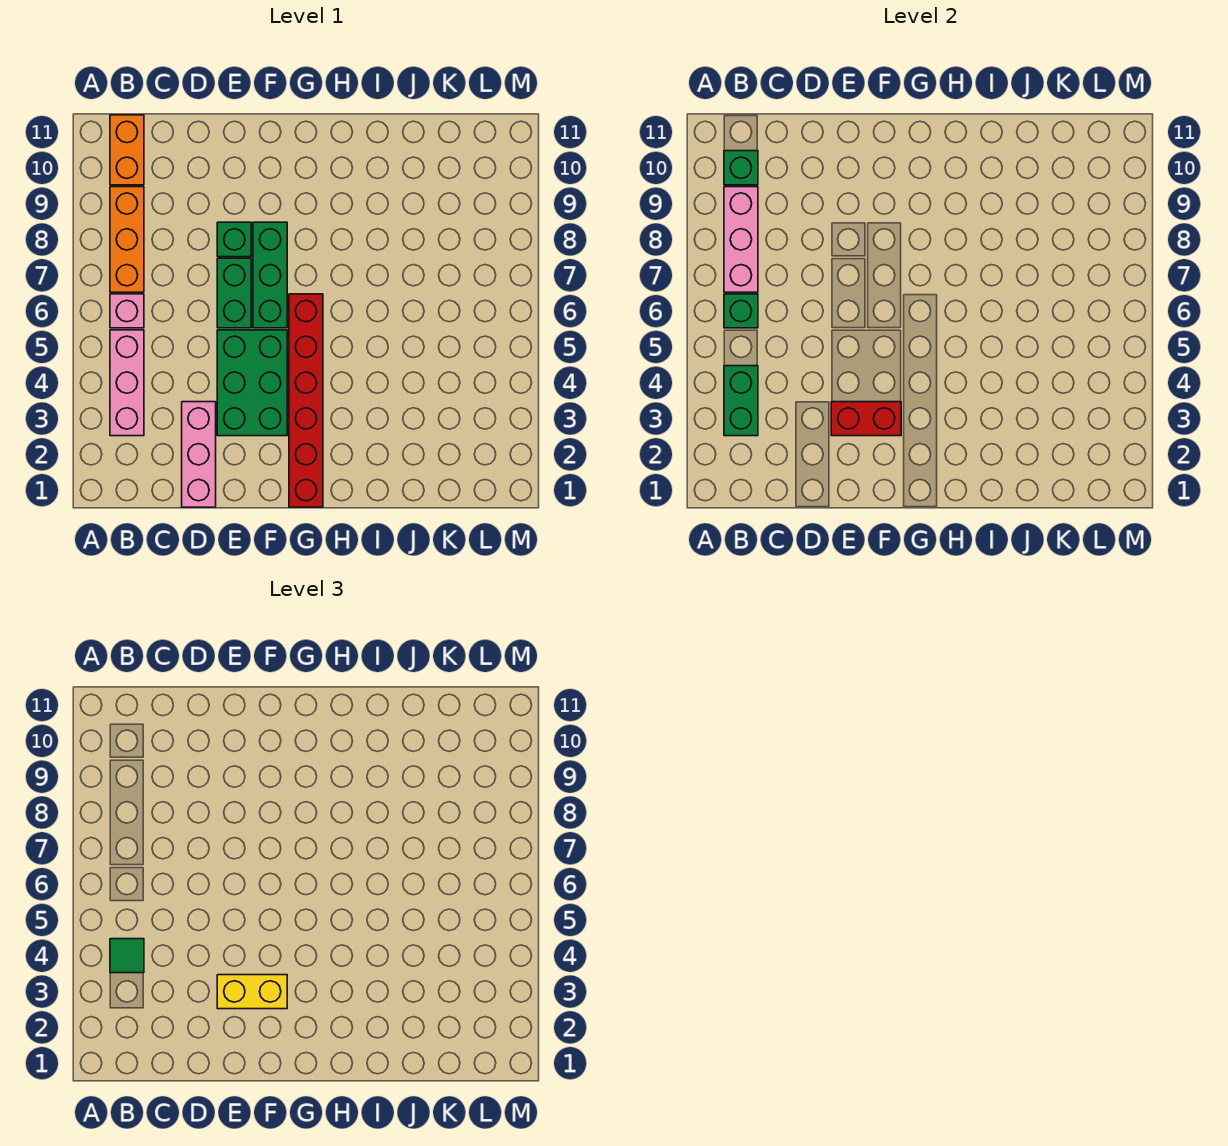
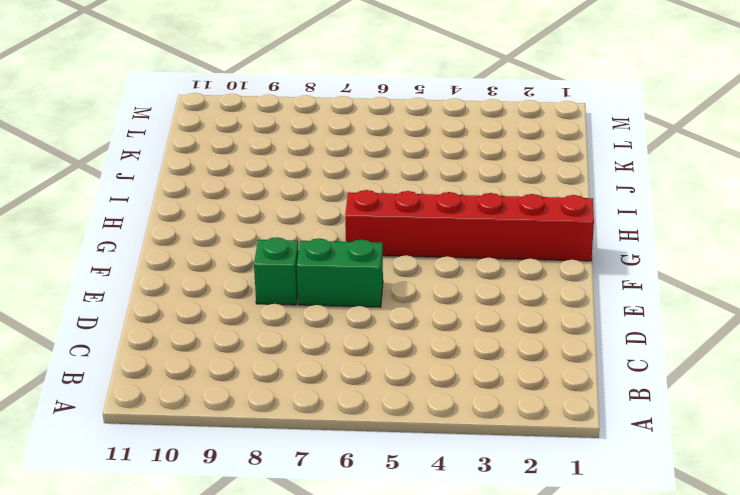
none -> pink 1x3 brick [110,330,144,436]
none -> pink 1x1 brick [110,294,144,328]
none -> orange 1x3 brick [110,187,144,292]

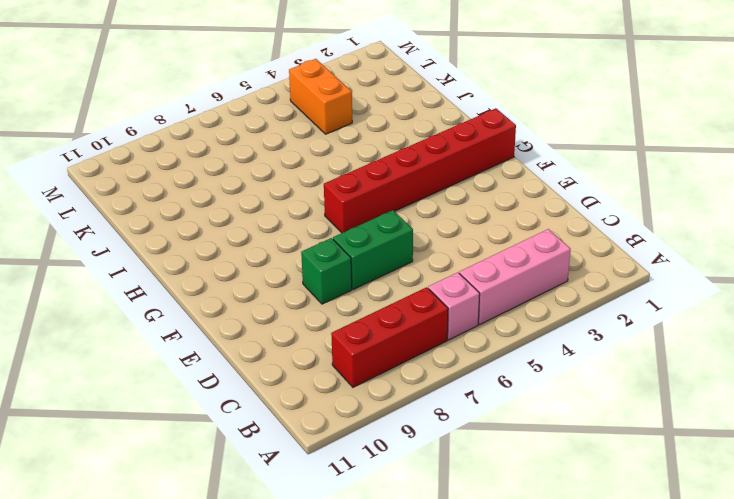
red 1x3 brick [331,287,448,387] -> orange 1x3 brick [110,187,144,292]
orange 1x2 brick [289,59,352,134] -> orange 1x2 brick turned to [110,115,144,185]
none -> pink 1x3 brick [182,402,216,507]
none -> green 2x3 brick [217,330,287,436]
none -> green 1x3 brick [253,222,287,328]

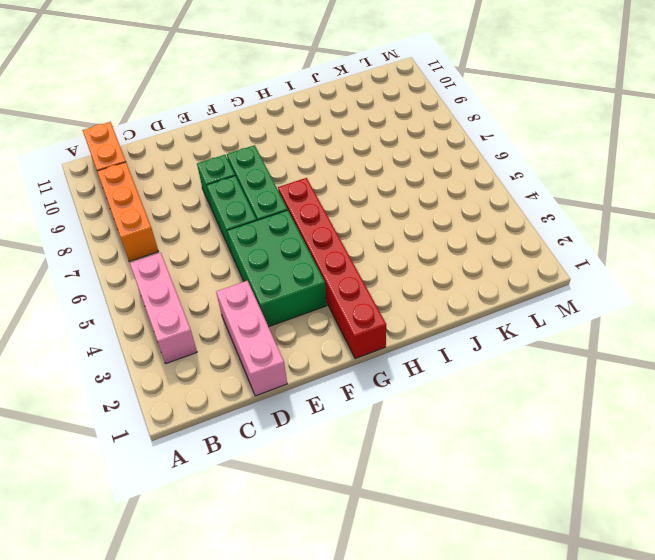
none -> pink 1x1 brick [110,294,144,328]
none -> green 1x2 brick [724,366,758,436]
none -> green 1x1 brick [724,294,758,328]

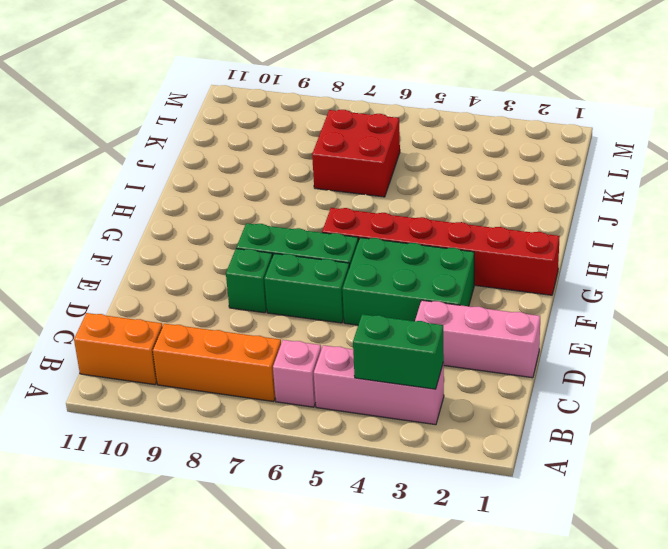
red 2x2 brick [312,110,400,197] -> none
none -> green 1x1 brick [724,294,758,328]
none -> pink 1x3 brick [724,187,758,292]
none -> green 1x1 brick [724,151,758,185]

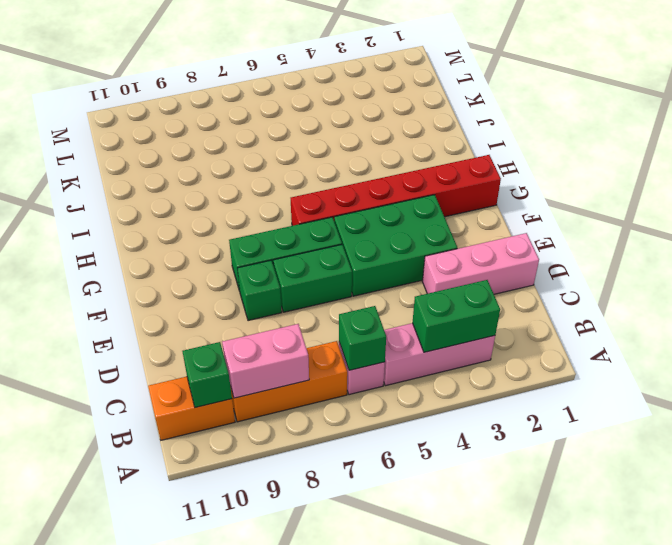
pink 1x2 brick [222,324,309,398] -> pink 1x3 brick [724,187,758,292]
none -> red 1x2 brick [831,402,901,436]
none -> green 1x1 tile [110,939,144,973]
none -> yellow 1x2 brick [217,975,287,1009]

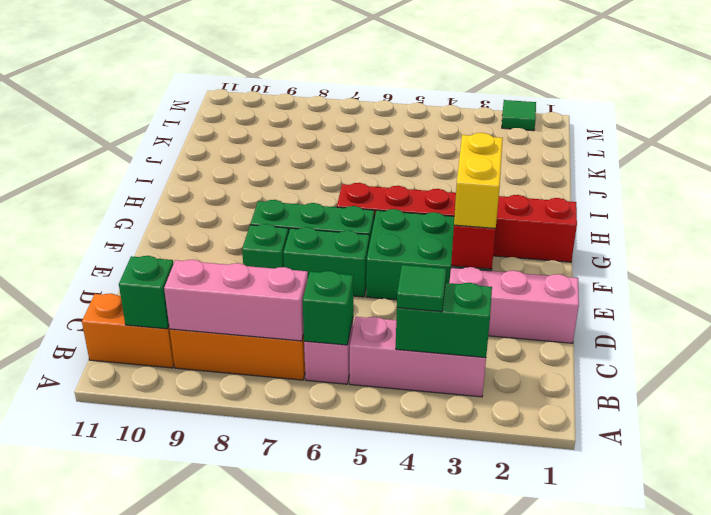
green 1x1 tile [502,100,536,131] -> none

